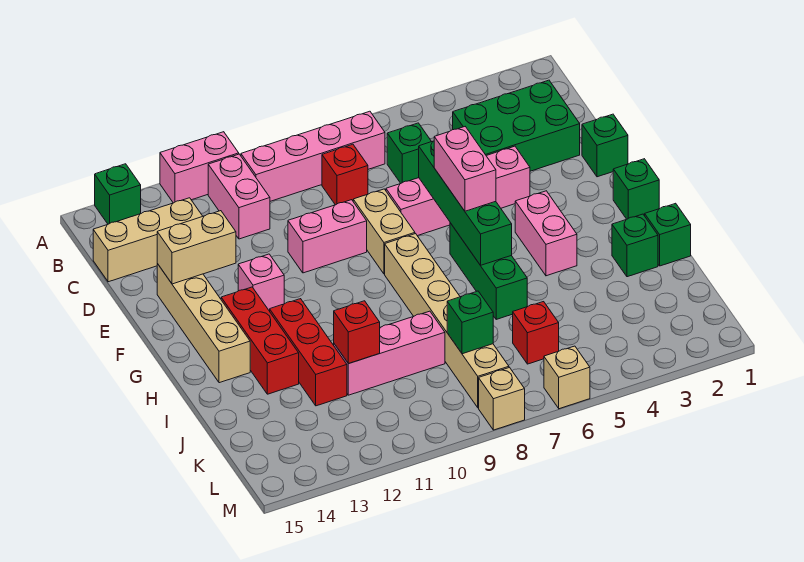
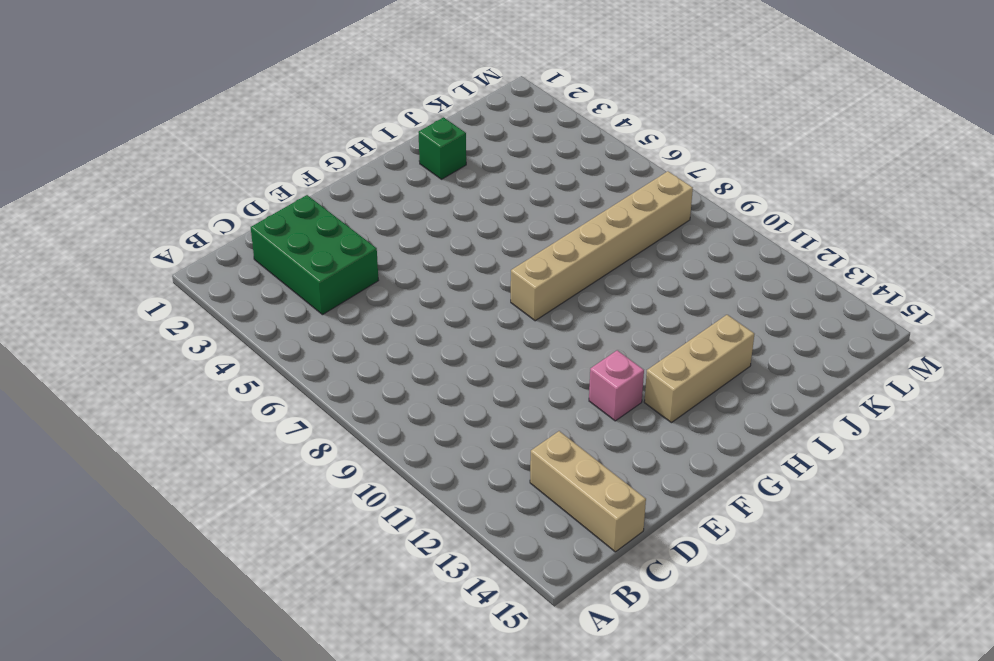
tan 1x3 brick [644,315,754,423] -> red 1x3 brick [221,287,299,394]
none -> pink 1x2 brick [160,132,239,203]
none -> green 1x1 brick [95,164,141,224]
none -> pink 1x4 brick [241,111,385,201]
none -> pink 1x2 brick [208,154,270,239]

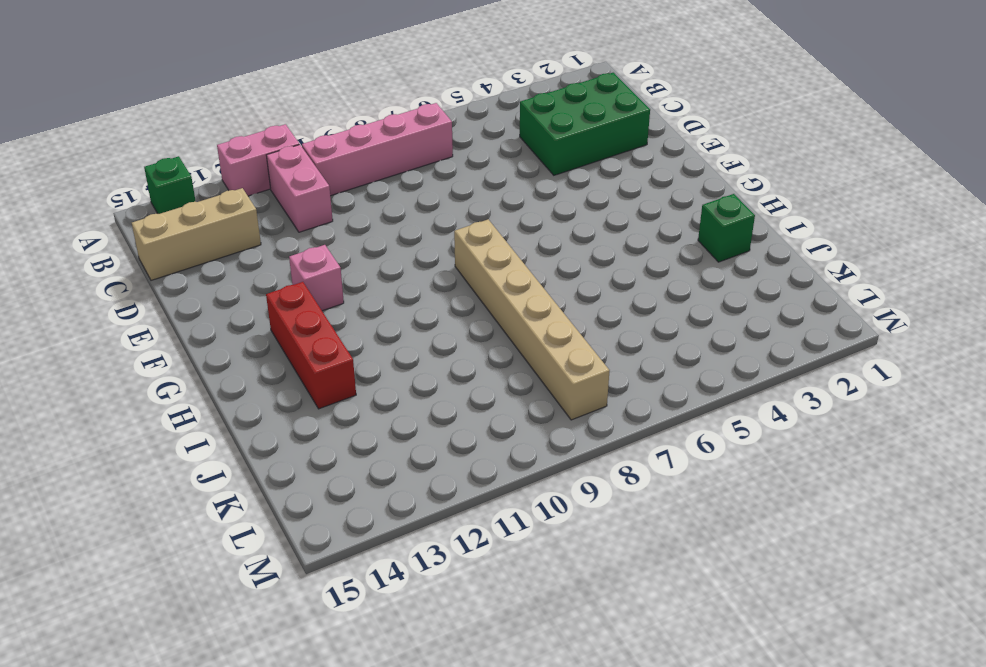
none -> green 1x1 brick [387,123,432,183]
none -> red 1x1 brick [322,144,368,205]
none -> green 1x1 brick [582,114,628,177]
none -> pink 1x4 brick [386,146,530,236]

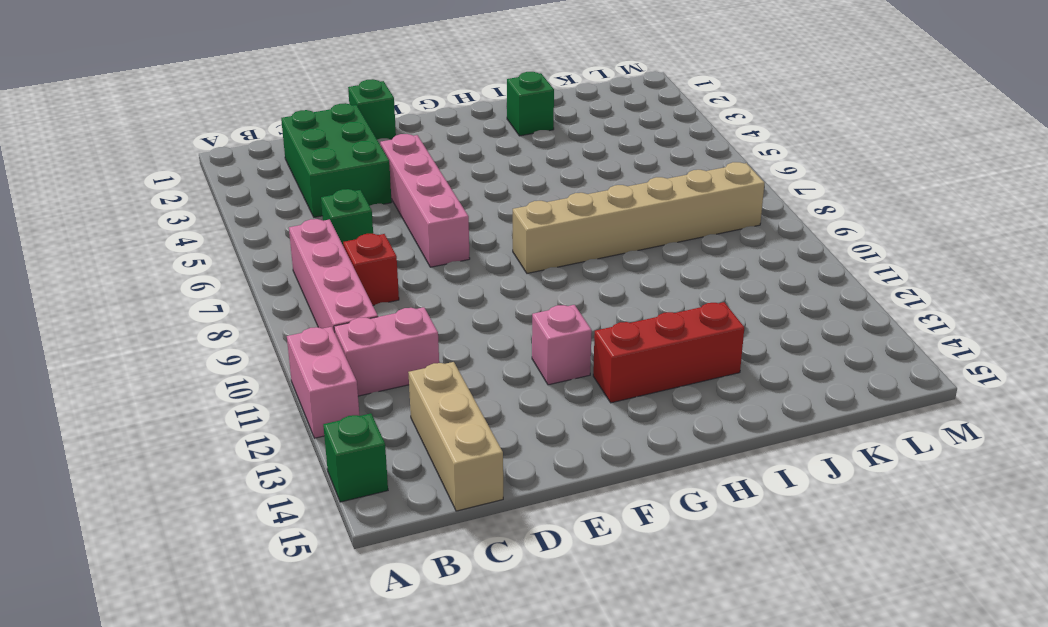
none -> tan 1x2 brick [353,189,415,274]
none -> pink 1x2 brick [288,200,367,273]
none -> tan 1x4 brick [157,264,250,383]
none -> green 1x1 brick [613,159,659,219]

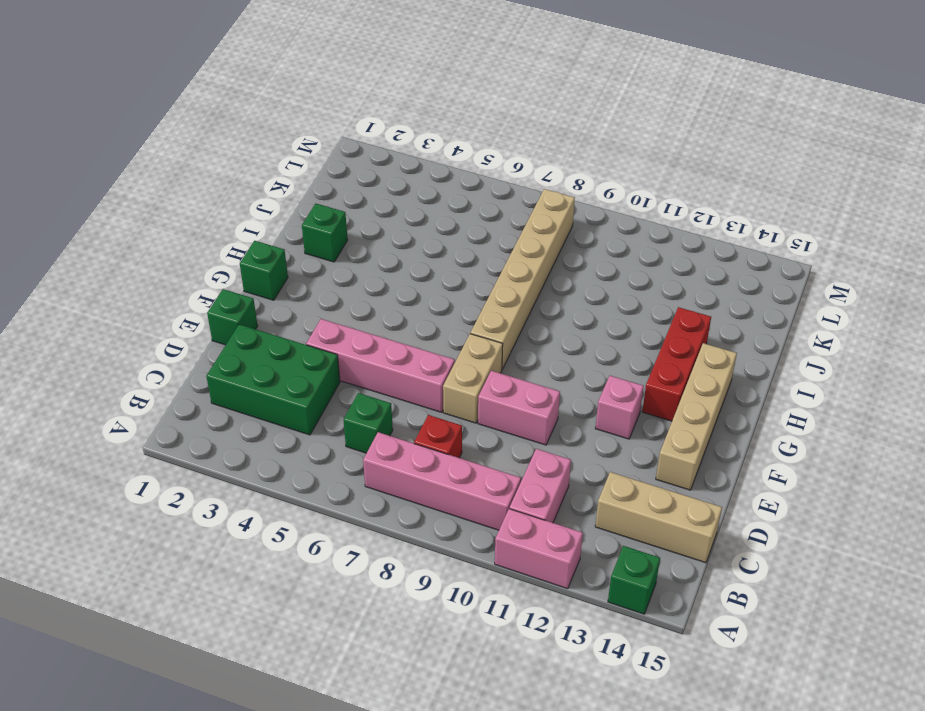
none -> pink 1x2 brick [515,191,577,276]
none -> green 1x3 brick [450,223,527,319]
none -> red 1x3 brick [270,299,347,406]
none -> green 1x1 brick [645,203,691,266]

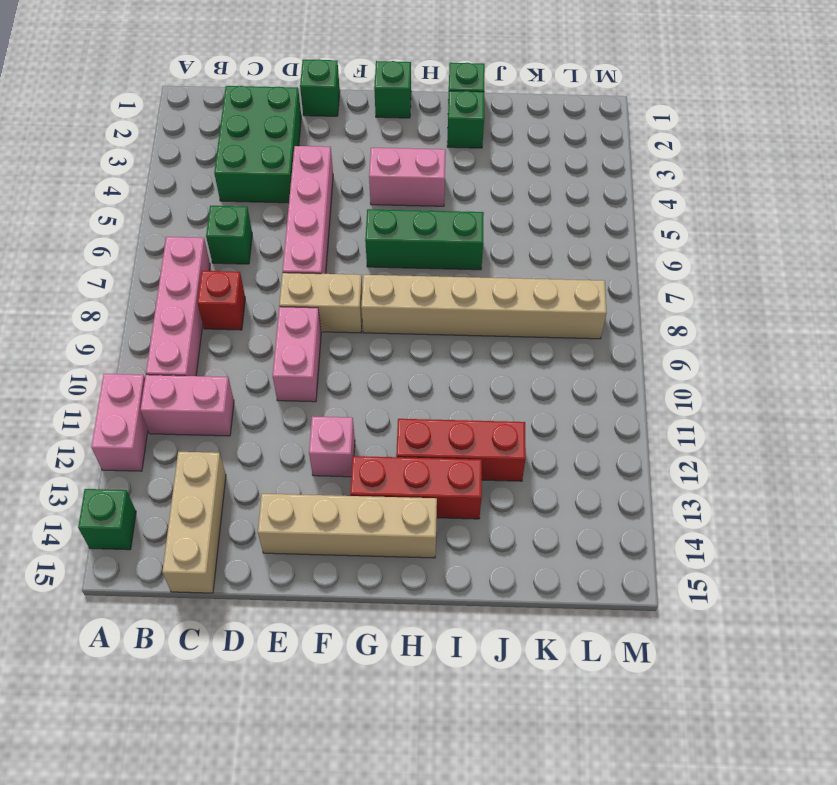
none -> pink 1x3 brick [334,311,445,395]
none -> red 1x1 brick [513,302,559,364]
none -> tan 1x1 brick [544,346,590,409]
none -> tan 1x1 brick [479,368,525,430]

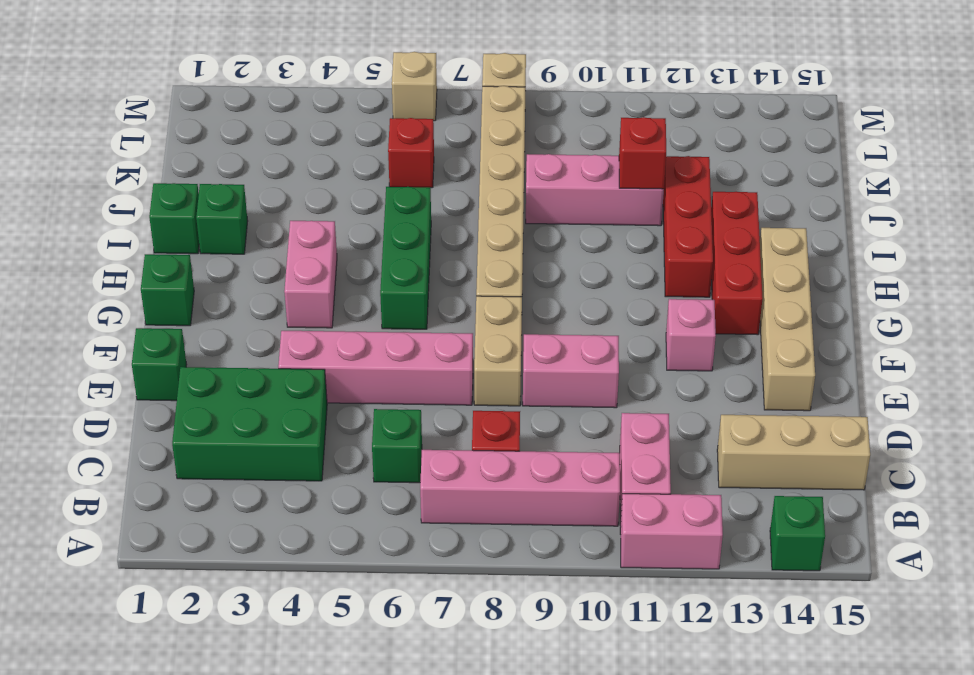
none -> green 1x4 brick [419,141,512,265]
none -> tan 1x2 brick [157,211,236,284]
none -> green 1x1 brick [447,291,493,354]
none -> pink 1x2 brick [434,127,496,211]

